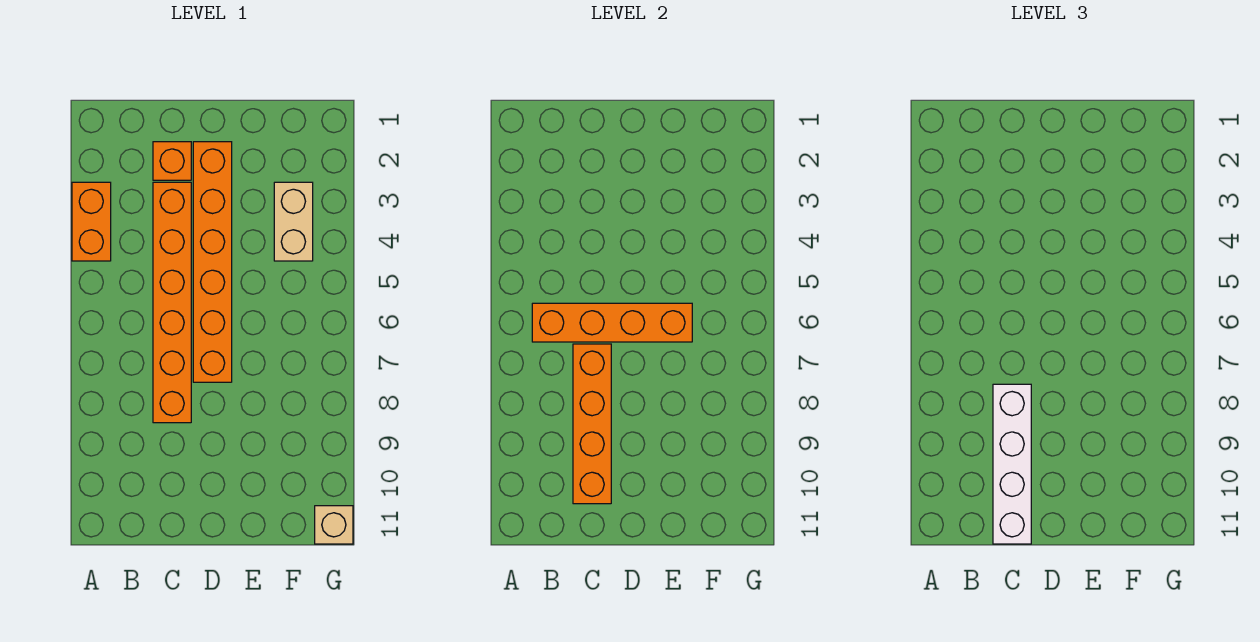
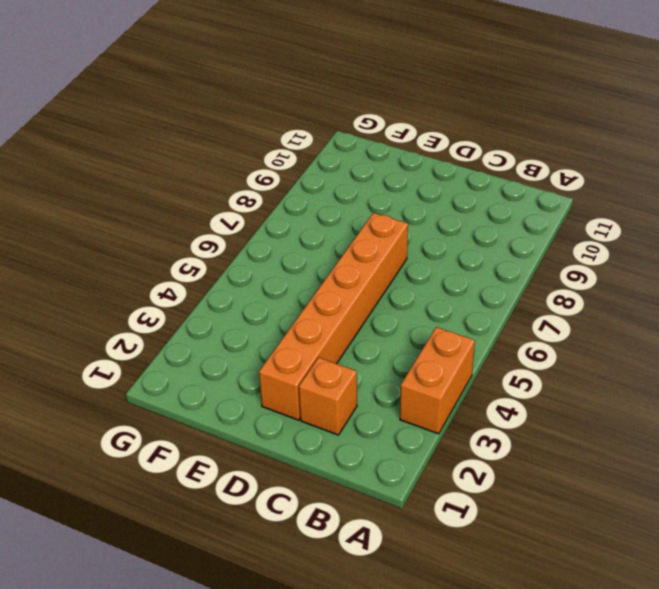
none -> orange 1x6 brick [153,182,191,423]
none -> tan 1x2 brick [274,182,313,261]

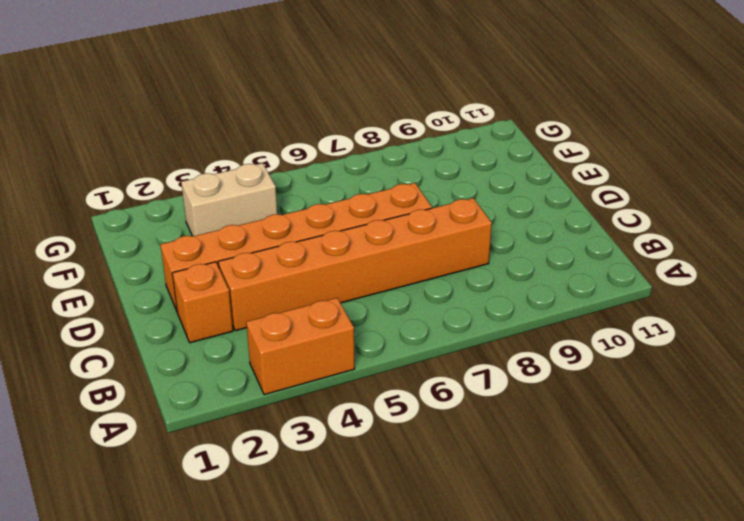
none -> tan 1x1 brick [315,506,353,544]
none -> orange 1x4 brick [532,303,692,342]

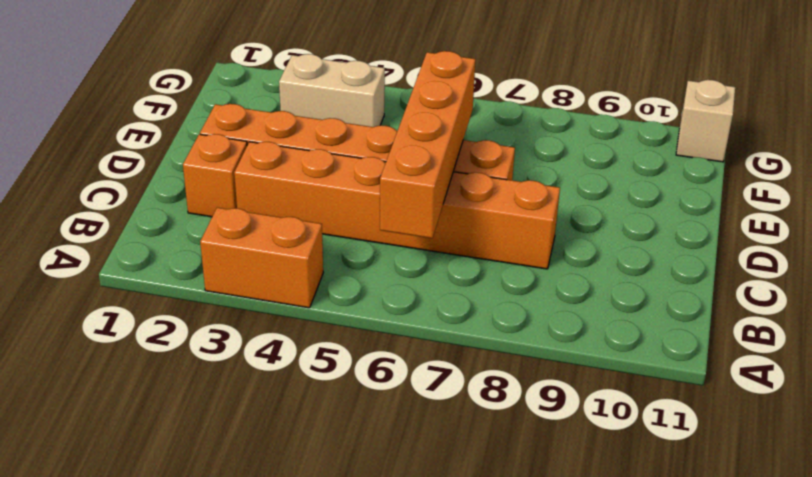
none -> orange 1x4 brick [573,344,611,504]
none -> white 1x4 brick [993,384,1031,544]

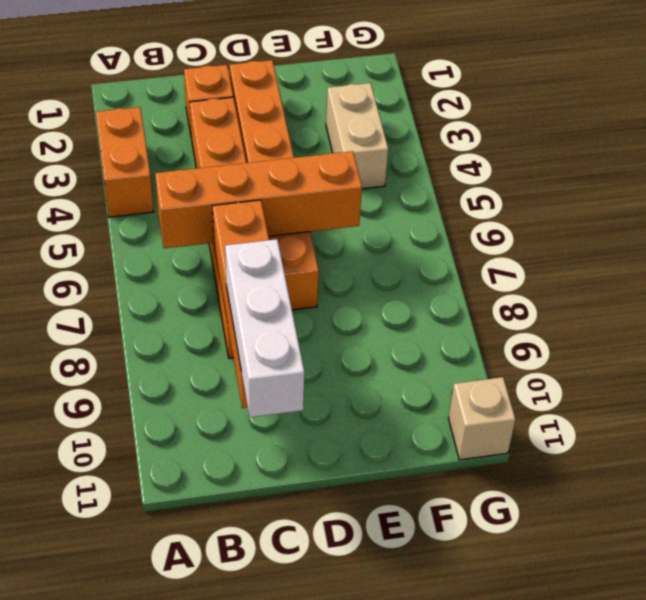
white 1x3 brick [225,239,304,417] -> white 1x4 brick [993,384,1031,544]

